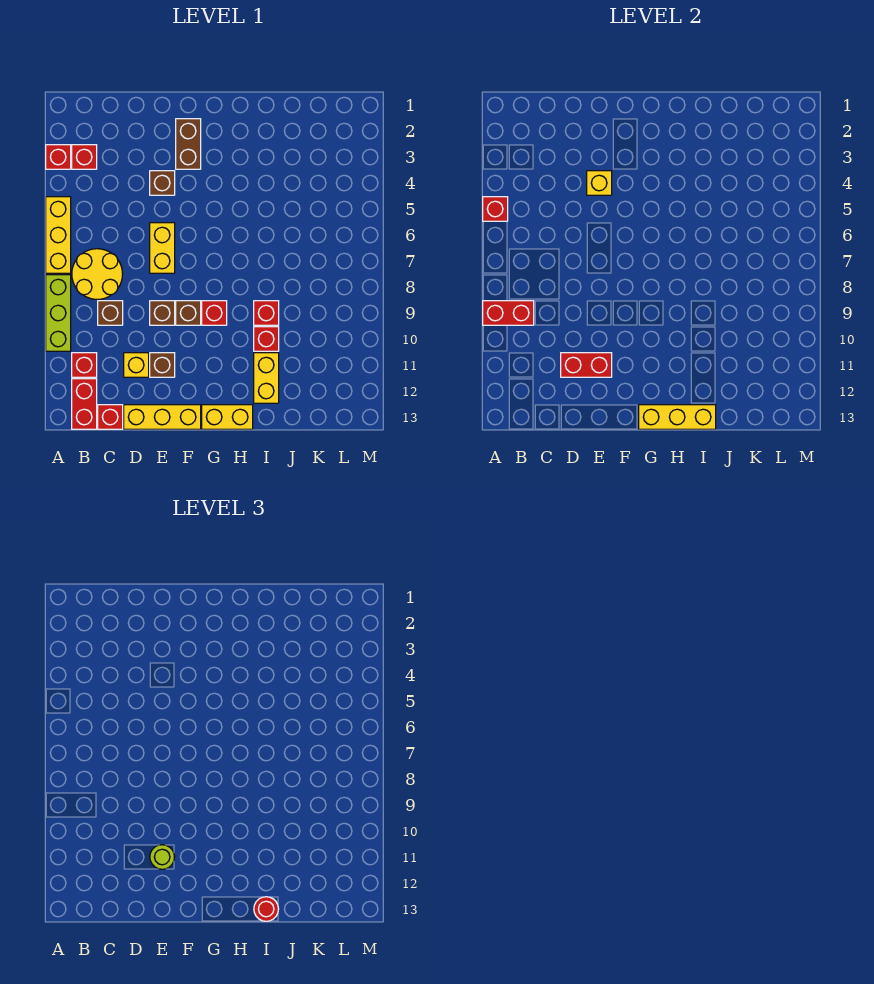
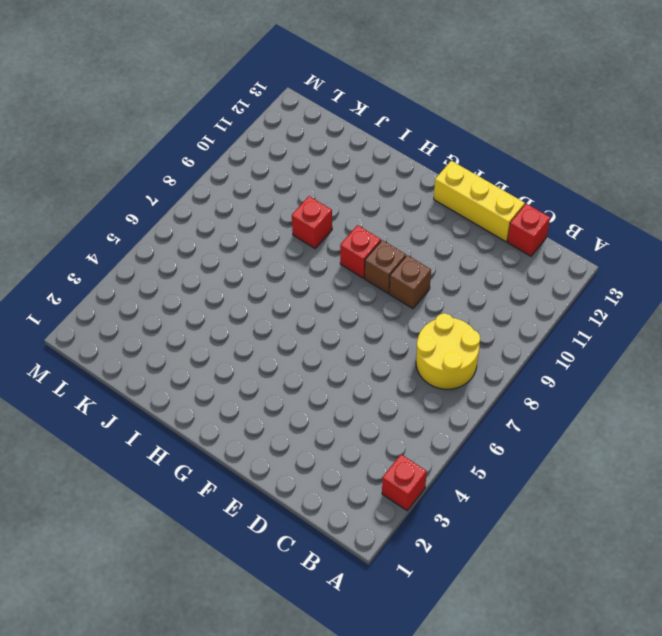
none -> yellow 1x3 brick [46,197,71,273]
none -> lime 1x3 brick [46,275,71,351]
none -> red 1x1 brick [72,145,97,169]

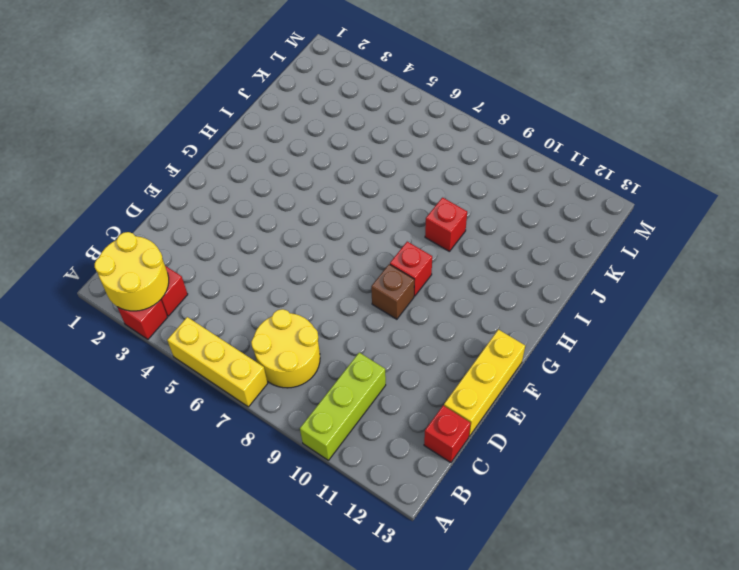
yellow 2x2 round brick [95,232,169,311] -> none
lime 1x3 brick [300,353,386,460] -> lime 1x3 brick turned to [46,275,71,351]
none -> red 1x1 brick [72,353,97,377]
none -> red 1x2 brick [72,379,97,429]
none -> brown 1x1 brick [98,301,123,325]

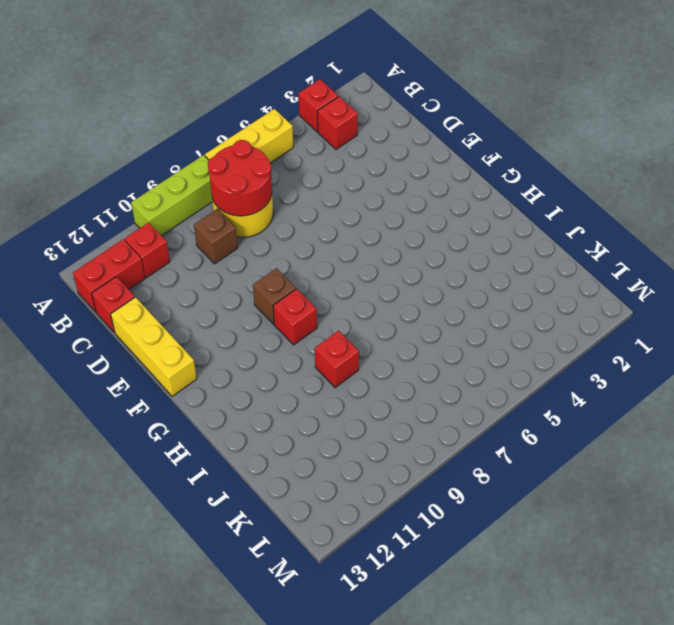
red 2x2 round brick [208,140,272,216] -> none
none -> yellow 1x1 brick [124,353,149,377]
none -> brown 1x1 brick [150,171,175,195]
none -> yellow 1x2 brick [150,223,175,273]

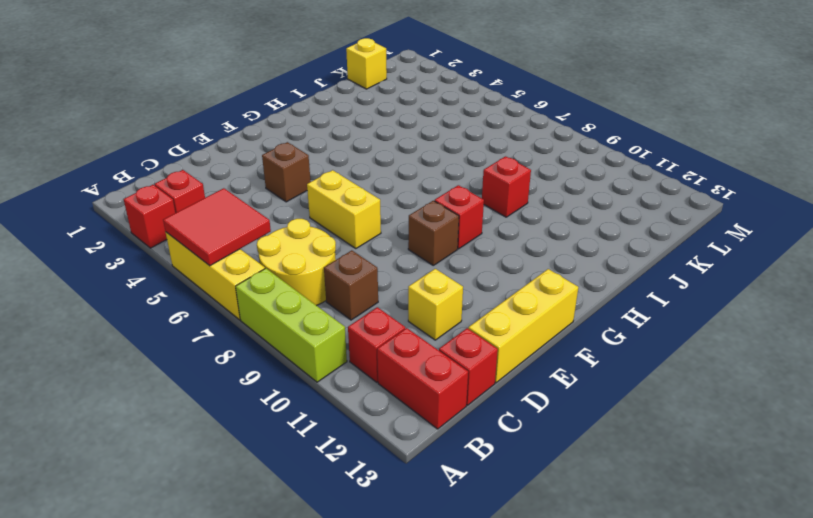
red 2x2 tile [163,188,271,266] -> red 1x1 brick [483,197,508,221]
yellow 1x1 brick [346,38,387,89] -> yellow 1x1 brick moved to [587,171,612,195]
none -> brown 1x1 brick [150,301,175,325]
none -> brown 1x1 brick [150,353,175,377]
none -> brown 1x2 brick [176,119,201,169]

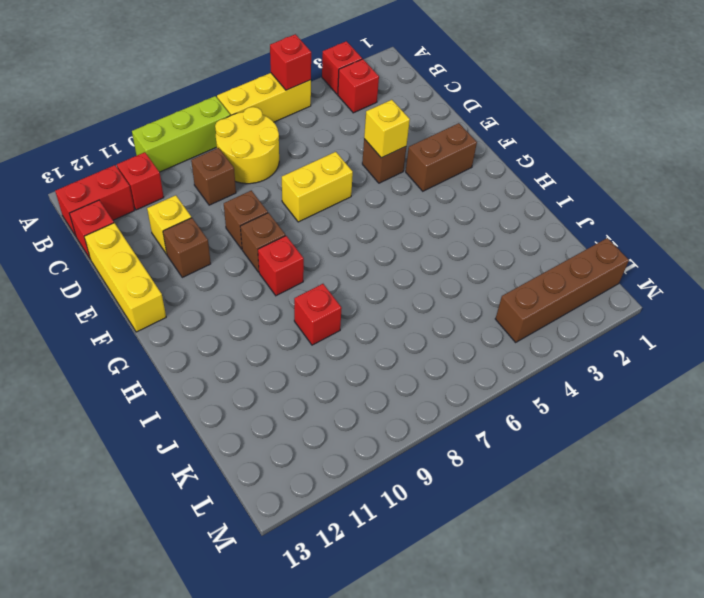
brown 1x4 brick [495,238,629,342] -> none
none -> yellow 1x2 brick [202,405,253,429]
none -> red 1x1 brick [254,327,279,351]
none -> yellow 1x2 brick [254,353,279,403]

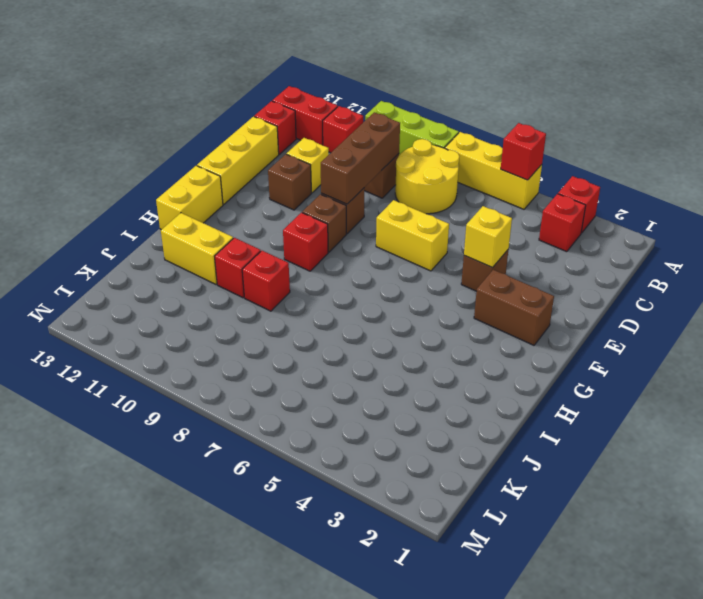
brown 1x3 brick [321,112,400,204] -> none
none -> red 1x2 brick [483,301,534,325]
none -> red 1x2 brick [561,353,612,377]
none -> yellow 1x3 brick [639,405,716,429]

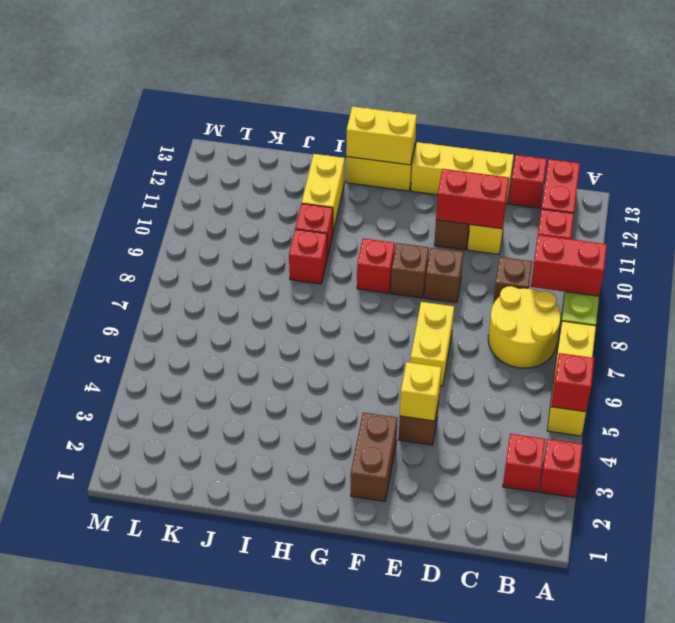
yellow 1x2 brick [346,106,417,165] -> yellow 1x3 brick [639,405,716,429]
none -> lime 1x1 round brick [150,845,174,869]
none -> red 1x1 round brick [254,897,278,921]

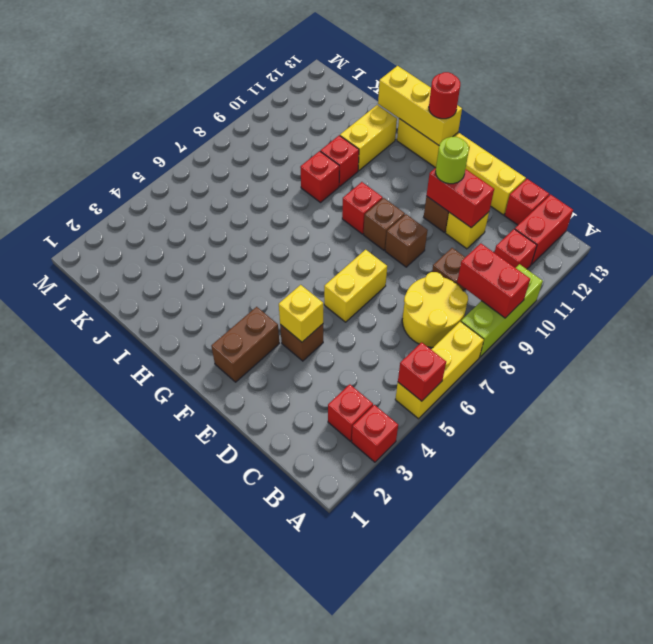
red 1x1 round brick [429,72,460,119] -> red 1x1 round brick moved to [254,897,278,921]

